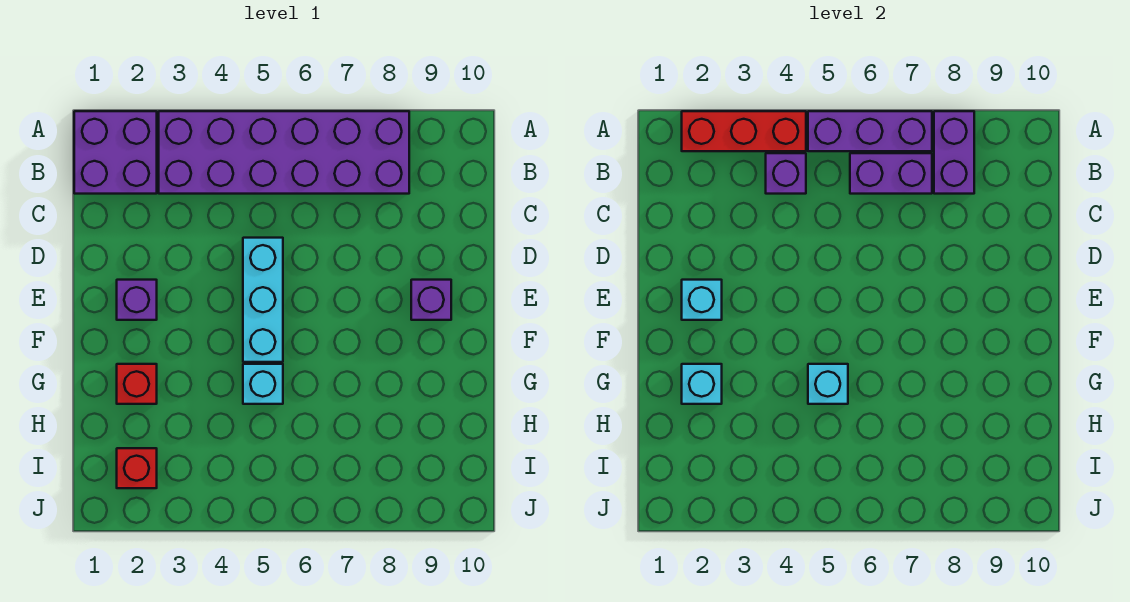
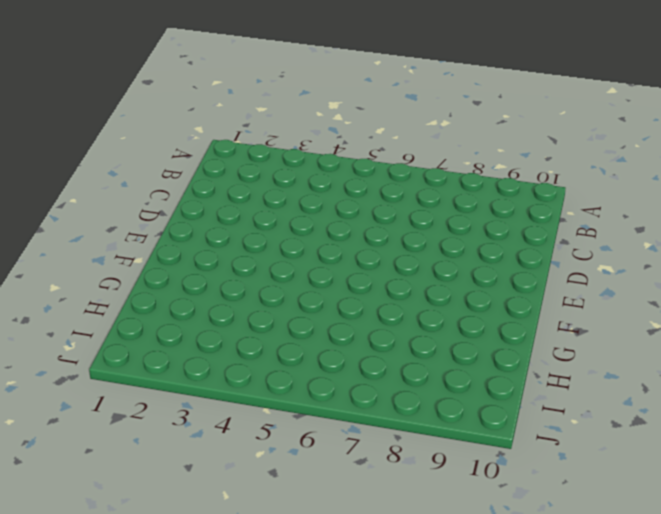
none -> purple 2x2 brick [74,111,157,194]
none -> purple 2x6 brick [159,111,409,194]
none -> cyan 1x3 brick [243,238,283,362]

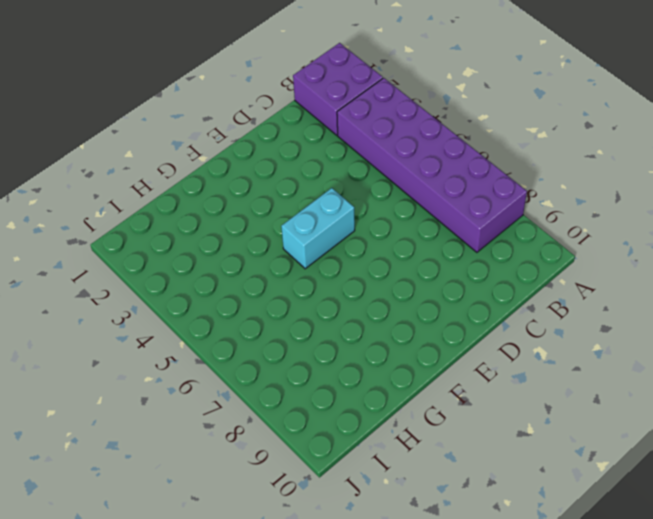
cyan 1x2 brick [281,188,355,269] -> cyan 1x3 brick [243,238,283,362]
none -> purple 1x1 brick [117,280,157,320]
none -> purple 1x1 brick [411,280,451,320]
none -> red 1x1 brick [117,364,157,404]

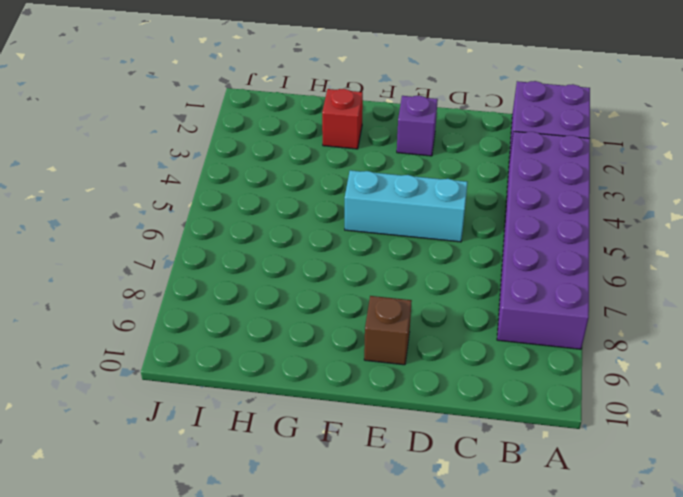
brown 1x1 brick [364,296,412,365] -> purple 1x1 brick [411,280,451,320]
none -> cyan 1x1 brick [243,364,283,404]
none -> red 1x1 brick [117,448,157,488]
none -> red 1x3 brick [682,111,806,151]

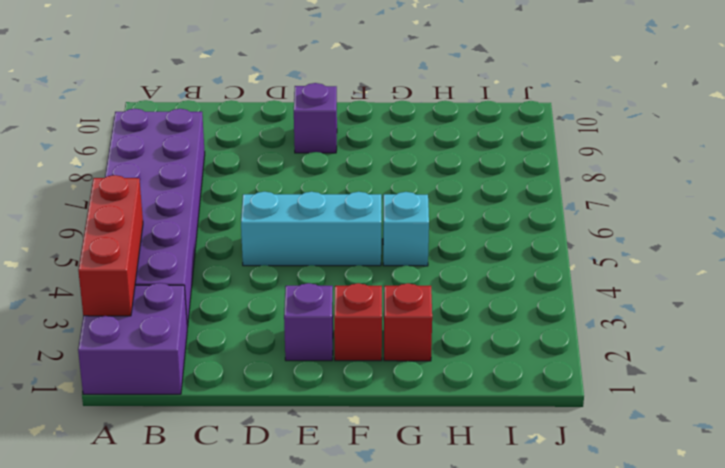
red 1x1 brick [334,283,382,361] -> red 1x1 brick moved to [117,448,157,488]
none -> purple 1x3 brick [808,111,932,151]
none -> purple 1x2 brick [934,111,974,194]
none -> purple 1x1 brick [766,153,806,194]

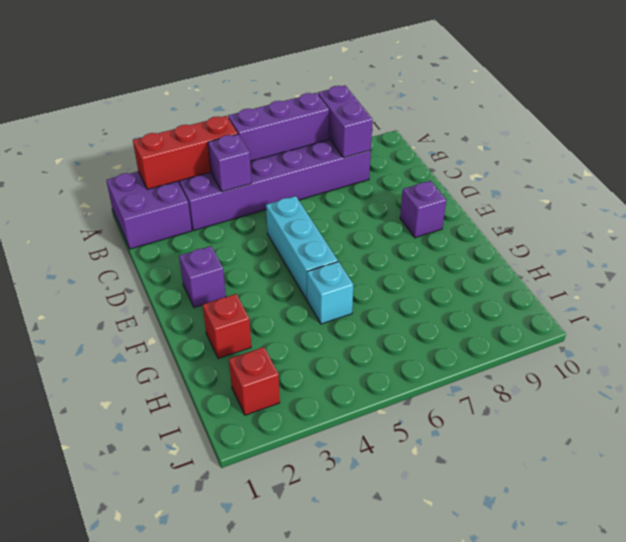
none -> purple 1x2 brick [850,153,932,194]
none -> cyan 1x1 brick [682,280,722,320]
none -> cyan 1x1 brick [682,364,722,404]

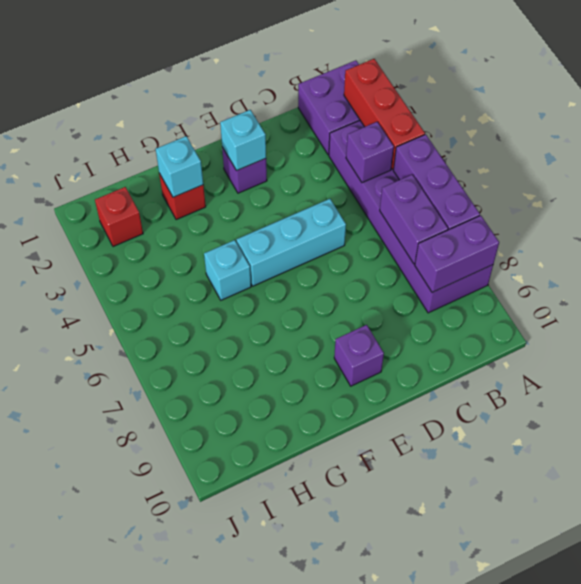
none -> cyan 1x1 brick [808,364,848,404]

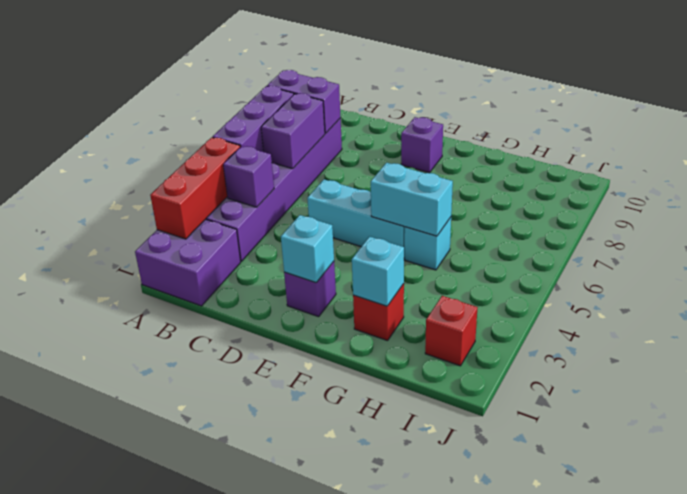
cyan 1x2 brick [371,163,453,236] -> cyan 1x1 brick [808,364,848,404]

